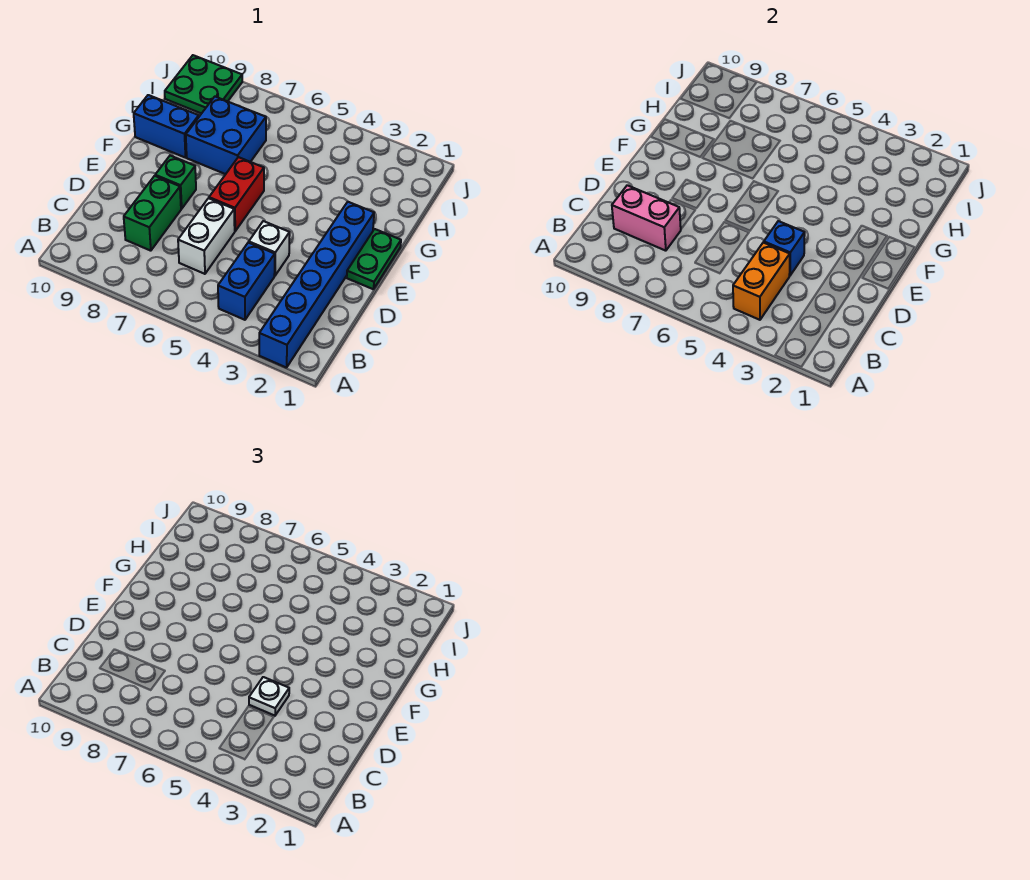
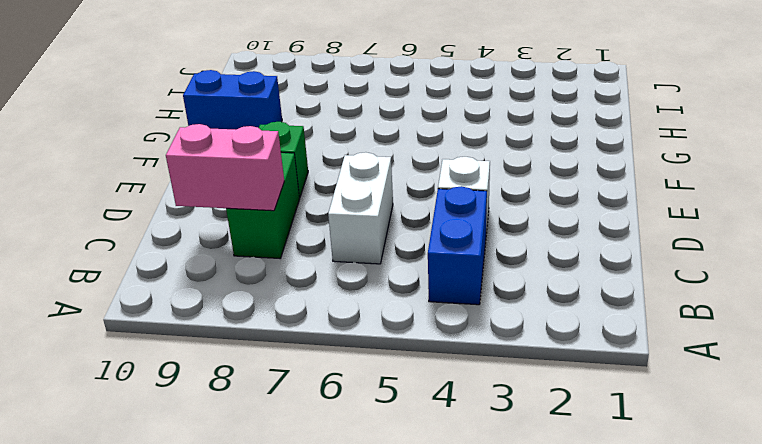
none -> blue 1x6 brick [259,202,374,368]
none -> green 1x2 plate [347,229,401,289]
none -> red 1x2 brick [209,157,264,231]

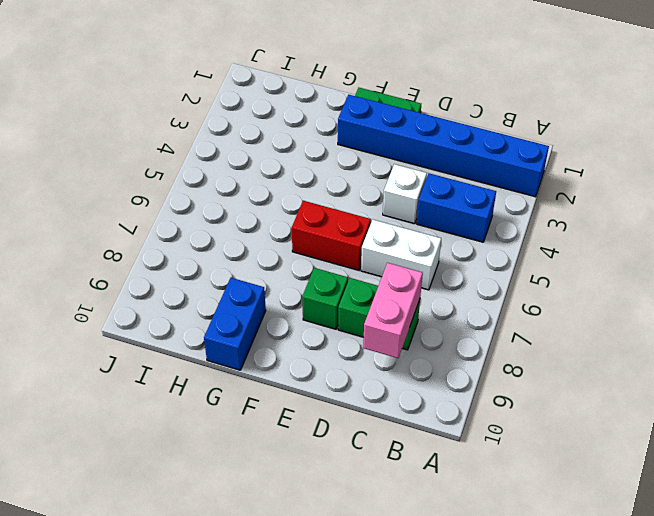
none -> blue 2x2 brick [186,97,266,174]
none -> green 2x2 plate [165,55,242,114]
none -> orange 1x2 brick [733,242,790,320]

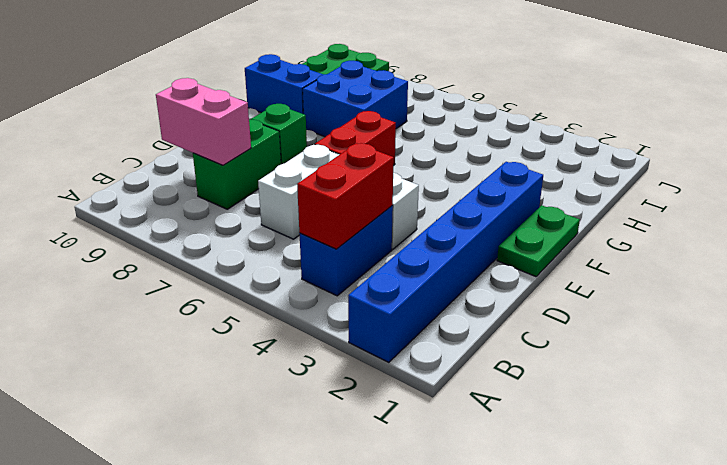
red 1x2 brick [297,143,394,249] -> orange 1x2 brick [733,242,790,320]
none -> blue 1x1 brick [764,221,805,276]
none -> white 1x1 plate [249,677,289,716]

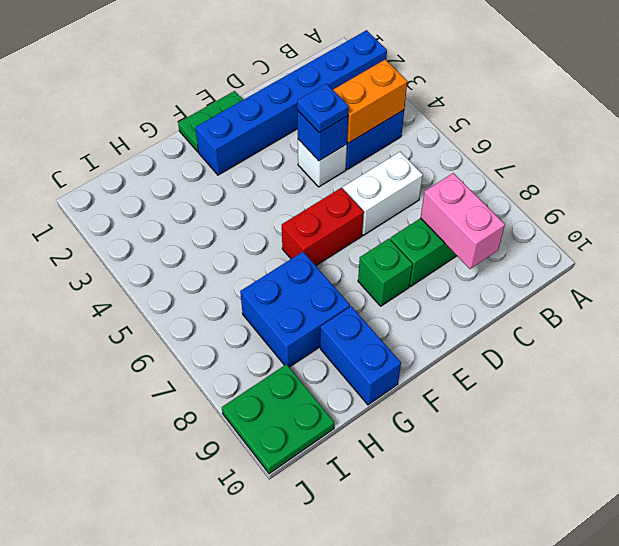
blue 1x1 plate [297,84,349,133] -> white 1x1 plate [249,677,289,716]

